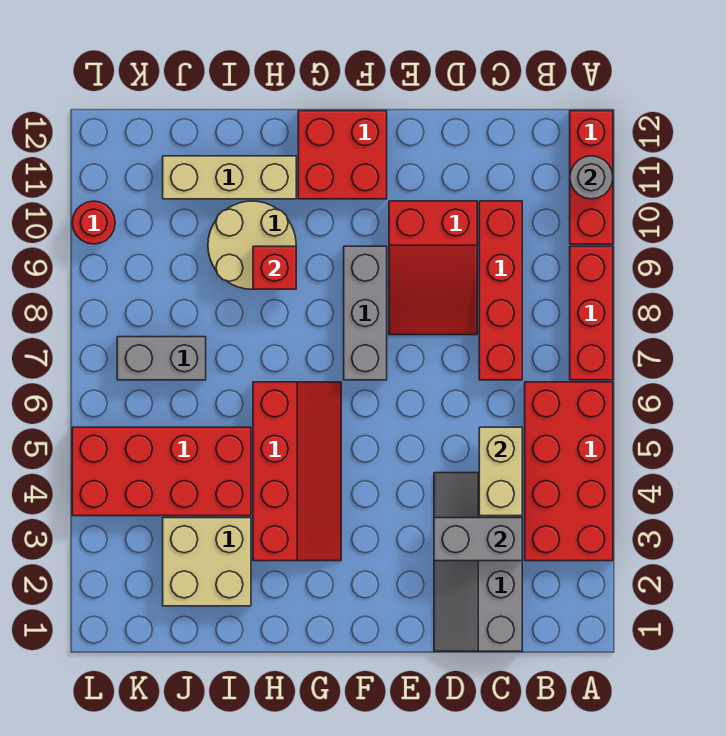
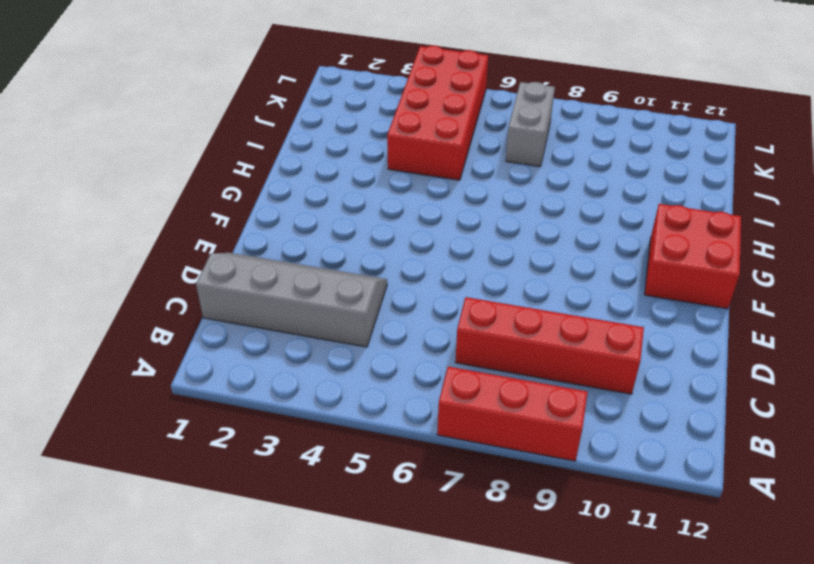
none -> red 2x4 brick [525,382,613,561]
none -> red 1x3 brick [570,111,613,244]
none -> red 2x3 slope [389,201,477,335]

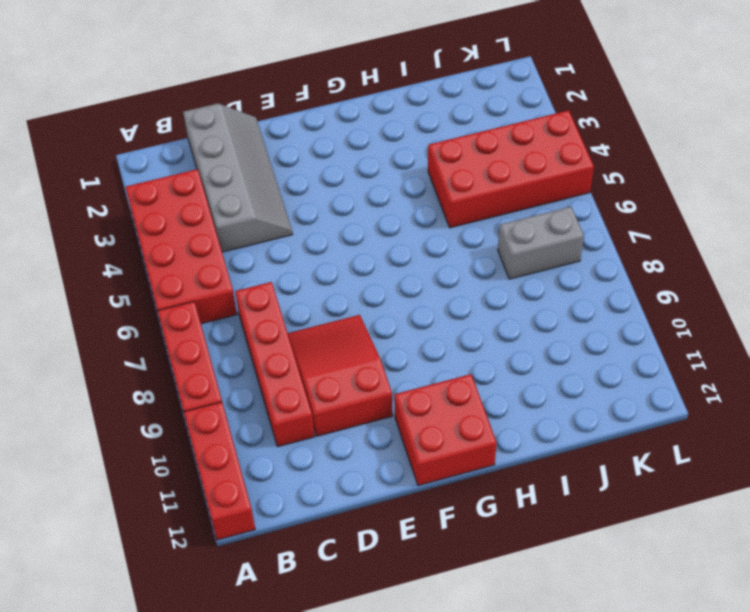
none -> grey 1x3 brick [344,246,387,380]
none -> red 2x4 slope [253,382,341,561]
none -> tan 2x2 round brick [208,201,296,289]

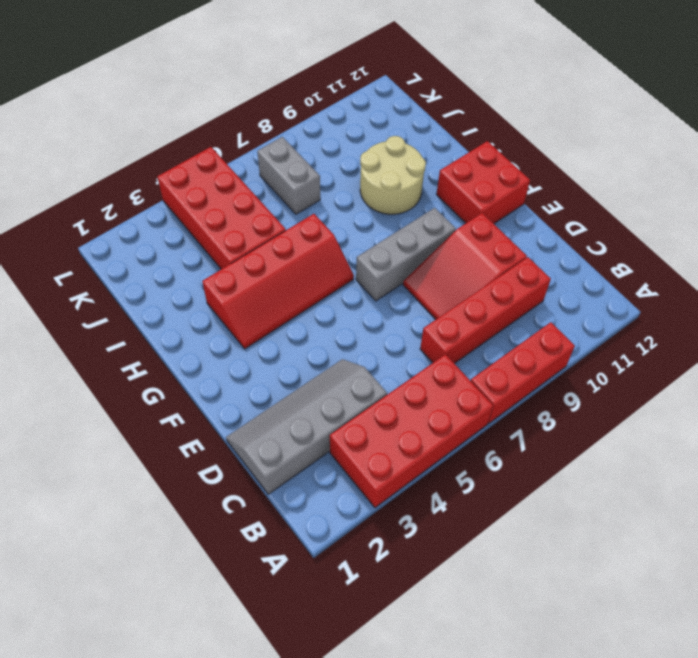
none -> red 1x3 brick [570,111,613,244]
none -> tan 1x3 brick [163,156,296,199]
none -> tan 2x2 brick [163,518,251,606]

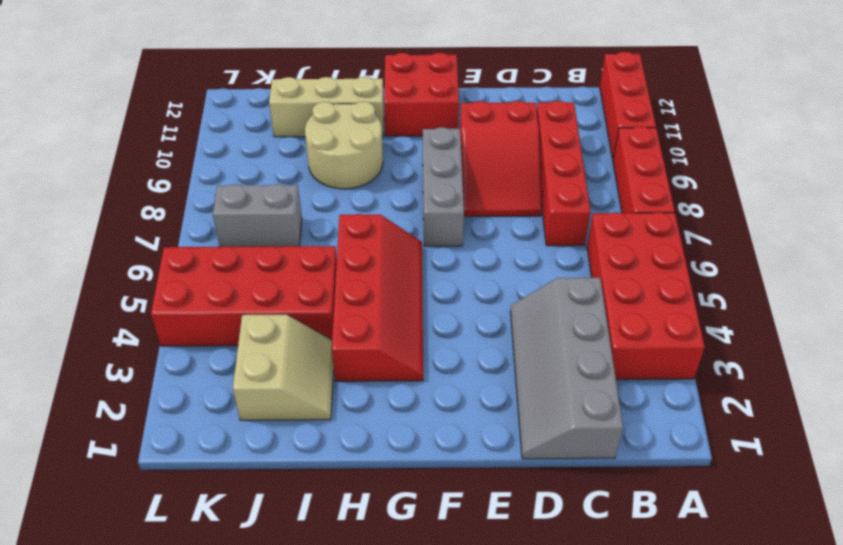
tan 2x2 slope [233,315,334,420] -> tan 2x2 brick [163,518,251,606]
none -> red 1x1 round brick [72,201,115,244]
none -> grey 1x1 round brick [570,156,613,199]
none -> grey 1x2 brick [434,518,522,561]

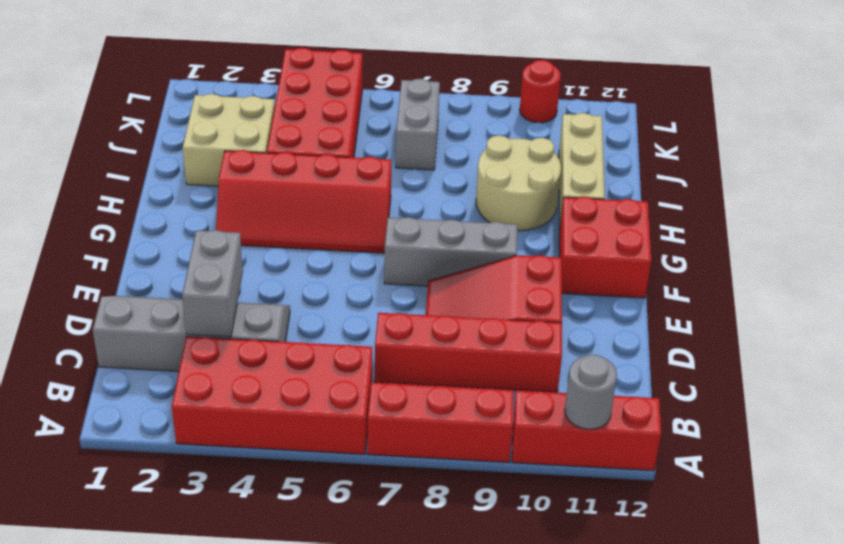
none -> tan 1x2 brick [479,427,522,516]
none -> red 1x1 brick [253,246,296,289]

